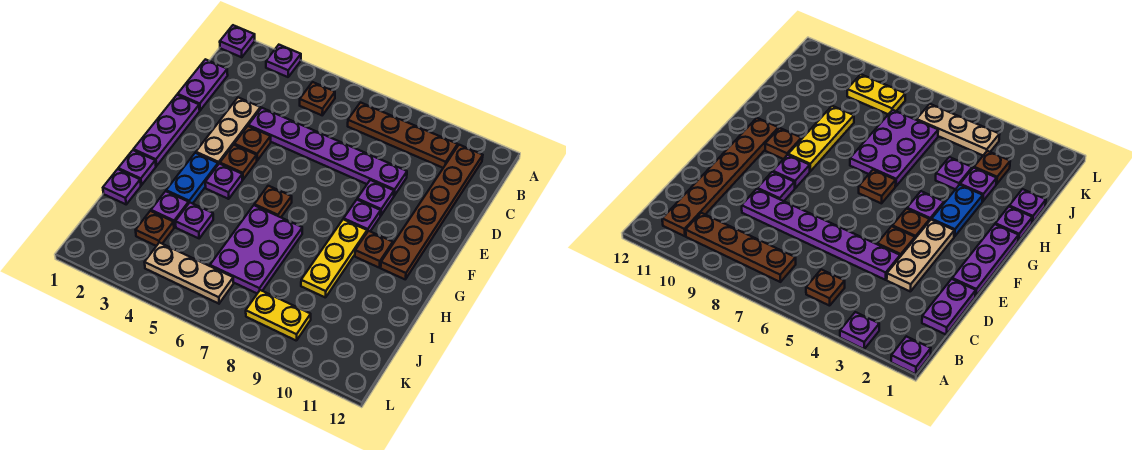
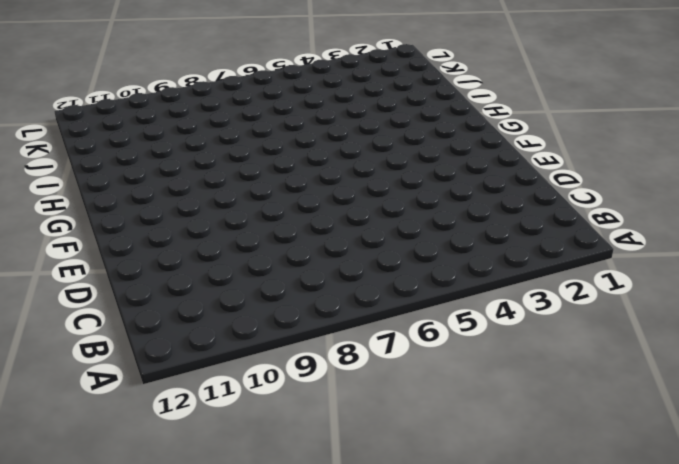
none -> purple 1x1 plate [220,25,255,57]
none -> purple 1x1 plate [266,45,301,77]
none -> brown 1x1 plate [300,82,335,115]

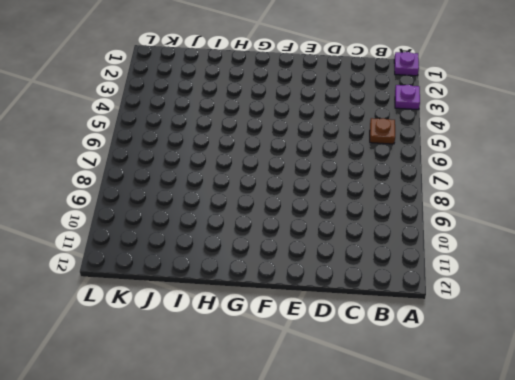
none -> brown 1x4 plate [348,103,458,168]
none -> brown 1x6 plate [381,145,483,279]
none -> purple 1x2 plate [178,59,228,110]

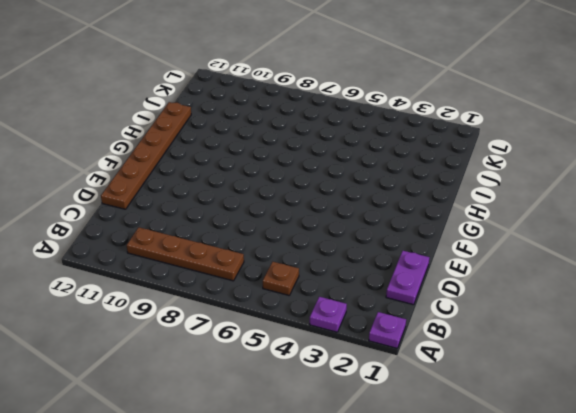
brown 1x6 plate [101,102,191,209] -> brown 1x6 plate moved to [381,145,483,279]
none -> tan 1x3 plate [196,97,261,164]
none -> purple 1x6 plate [248,108,407,196]
none -> purple 1x3 plate [133,95,200,166]

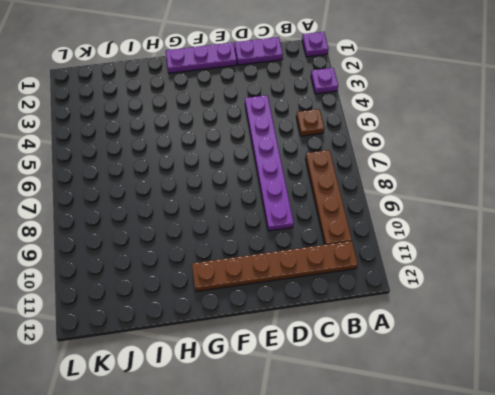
none -> tan 1x3 plate [196,97,261,164]
none -> brown 1x1 plate [234,126,271,160]
none -> purple 1x1 plate [357,180,394,216]

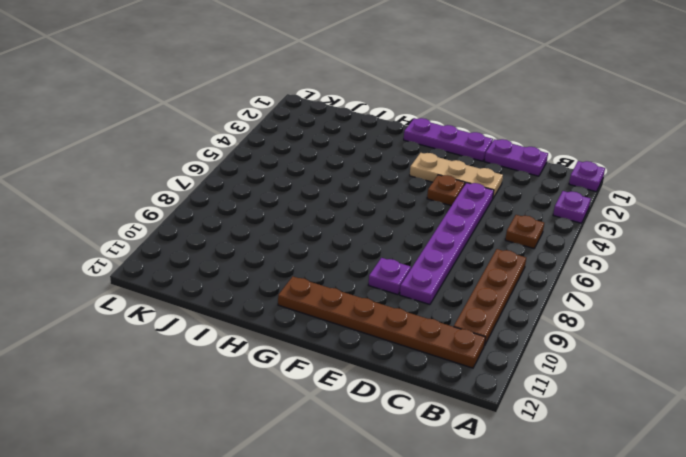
none -> brown 1x1 plate [220,145,257,179]
none -> purple 1x1 plate [344,200,381,232]
none -> blue 1x2 plate [166,153,218,204]

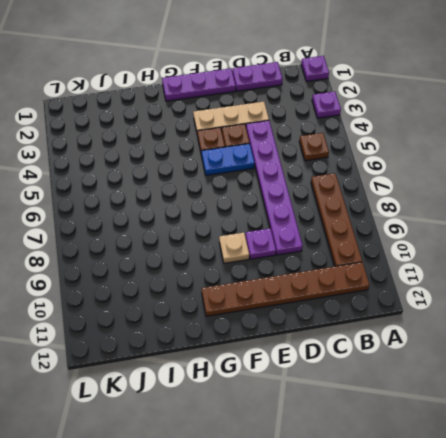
blue 1x2 plate [201,144,255,176] -> blue 1x2 plate moved to [166,153,218,204]
tan 1x1 plate [219,233,249,263] -> purple 1x1 plate [344,200,381,232]
none -> purple 1x1 plate [205,164,243,199]
none -> brown 1x1 plate [254,186,292,217]
none -> yellow 1x3 plate [301,219,367,298]

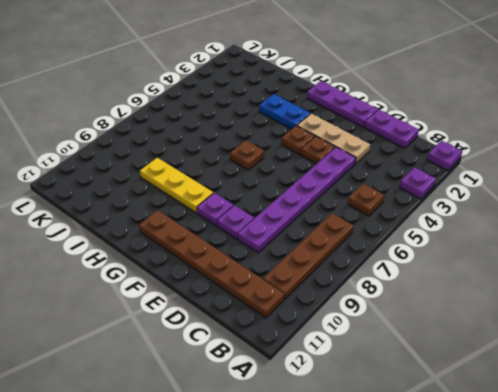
none -> purple 1x1 plate [205,164,243,199]
none -> brown 1x1 plate [355,231,393,267]
none -> purple 1x1 plate [118,150,156,185]

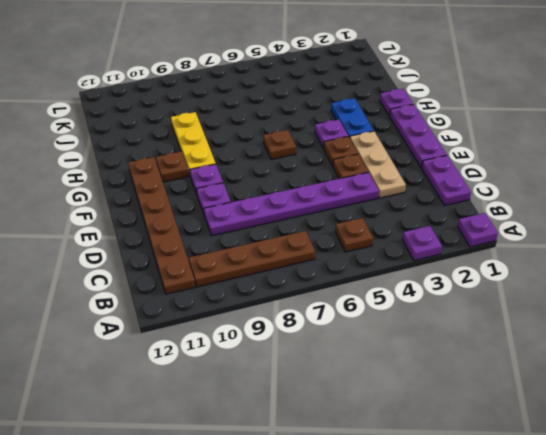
none -> purple 2x3 plate [210,205,302,293]
none -> purple 1x1 plate [103,169,141,204]
none -> purple 1x1 plate [151,191,189,227]

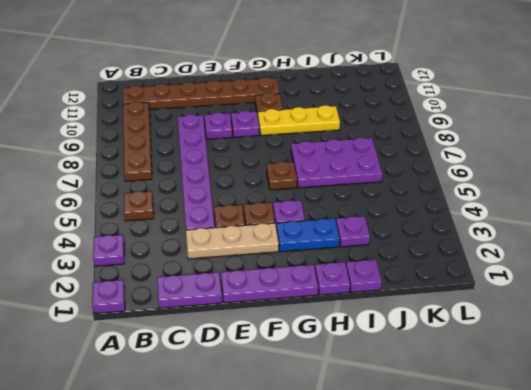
none -> purple 1x1 plate [175,203,213,238]
none -> brown 1x1 plate [136,211,174,246]
none -> tan 1x3 plate [145,243,234,304]

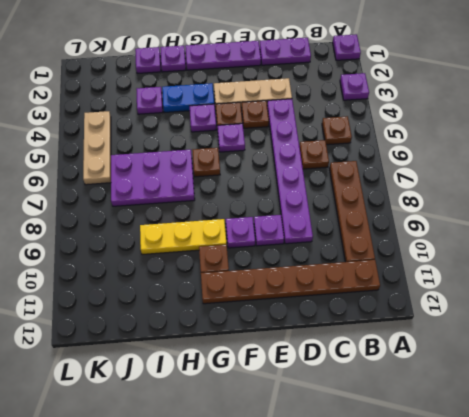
brown 1x1 plate [299,140,329,169] -> brown 1x1 plate moved to [136,211,174,246]
purple 1x1 plate [217,124,245,152] -> purple 1x1 plate moved to [175,203,213,238]
none -> yellow 1x2 plate [246,290,311,341]

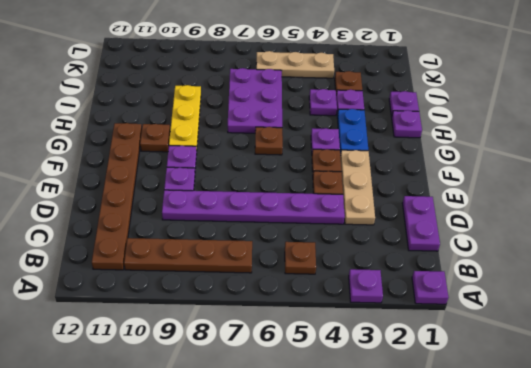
none -> purple 1x3 plate [133,95,200,166]
none -> yellow 1x2 plate [246,290,311,341]

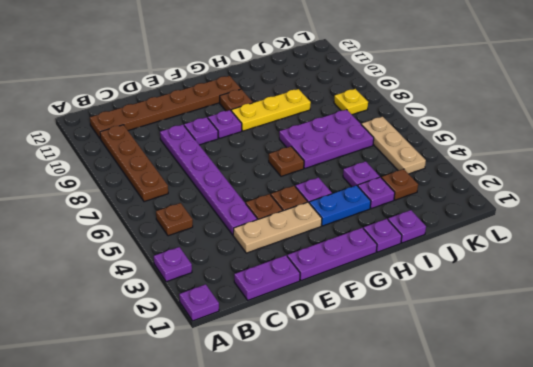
yellow 1x1 plate [334,89,368,115] -> yellow 1x2 plate [246,290,311,341]

